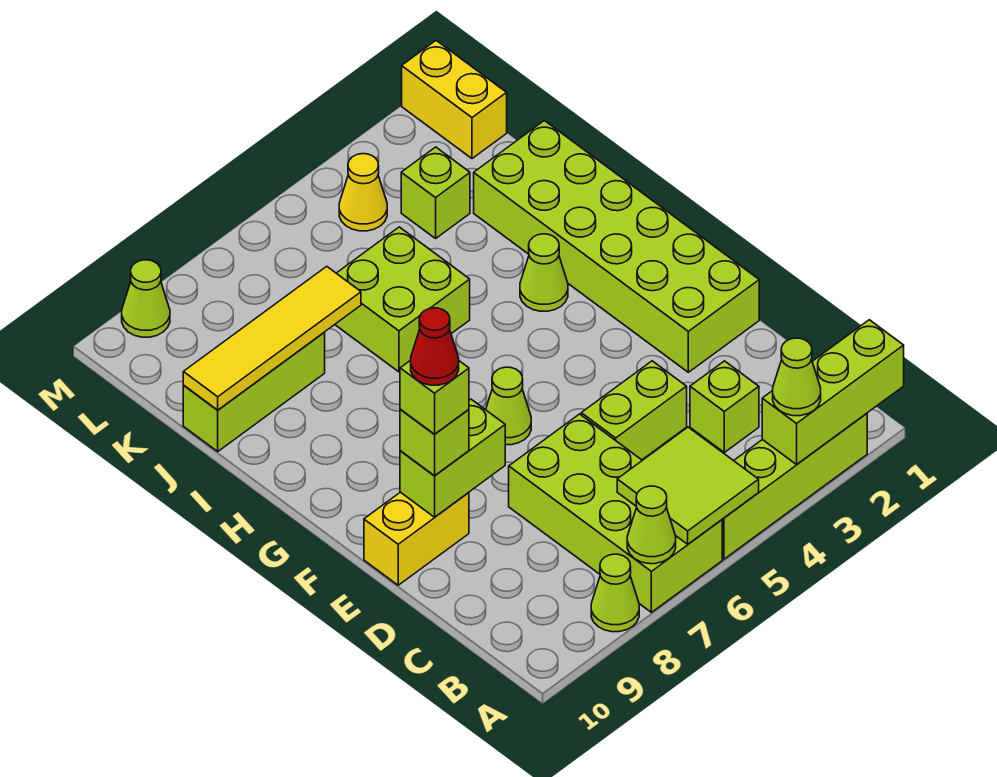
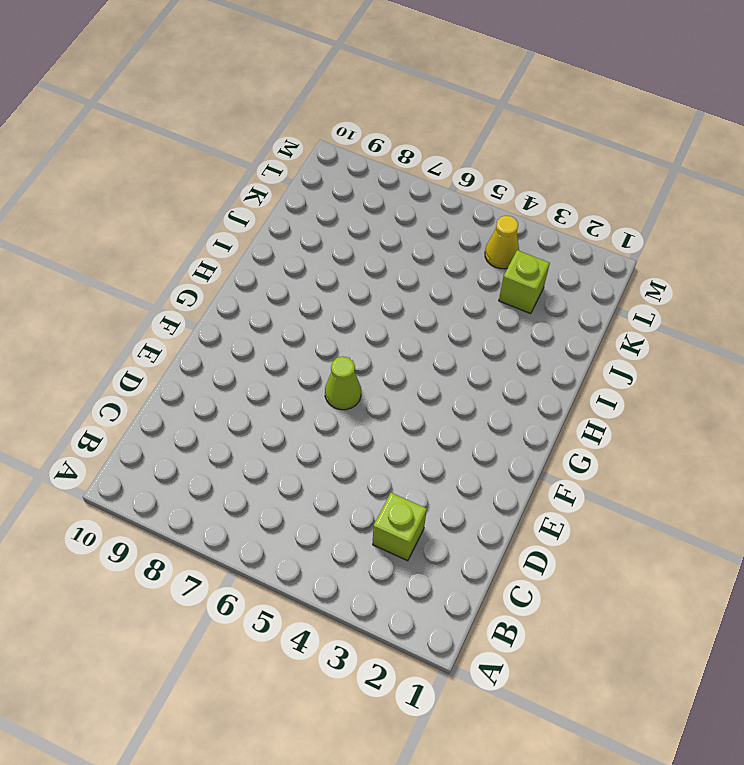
none -> lime 1x4 brick [722,413,867,559]
none -> lime 2x4 brick [509,414,722,612]
none -> lime 1x1 cone [591,554,639,632]

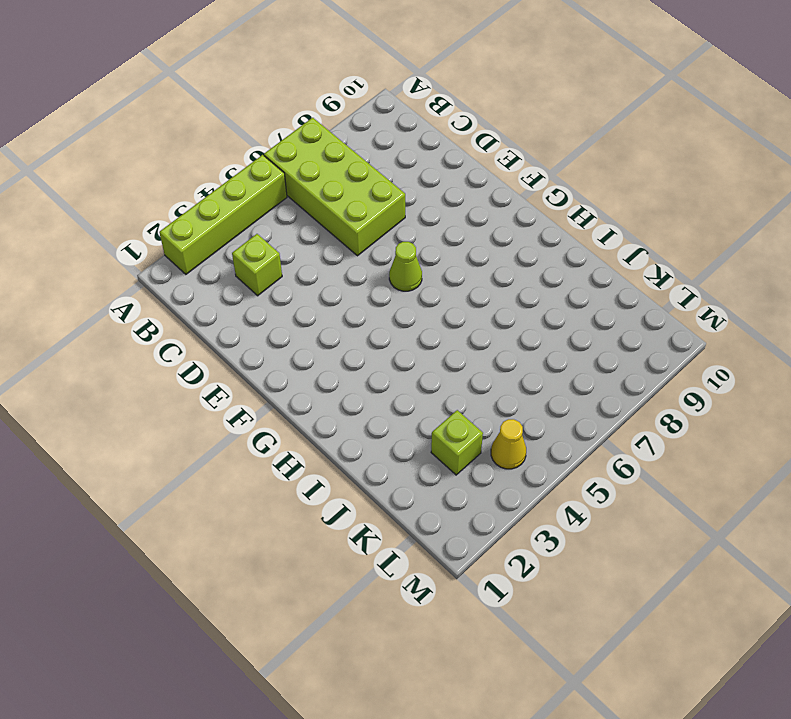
none -> lime 1x1 cone [591,554,639,632]
none -> lime 1x2 brick [581,361,687,460]
none -> lime 2x6 brick [474,121,759,372]

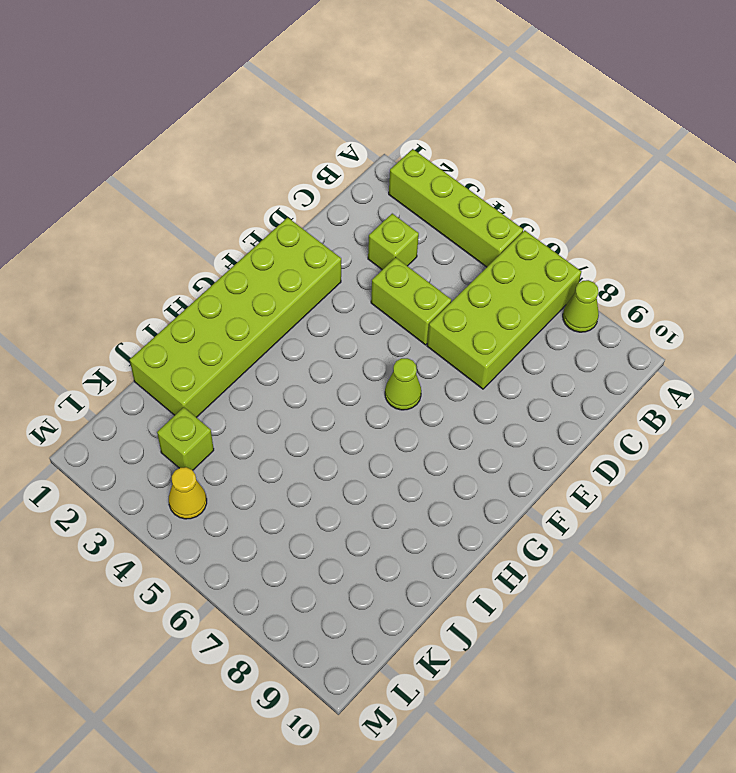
none -> yellow 1x2 brick [364,492,469,585]
none -> lime 1x1 cone [520,234,568,311]
none -> lime 2x2 brick [335,227,470,372]

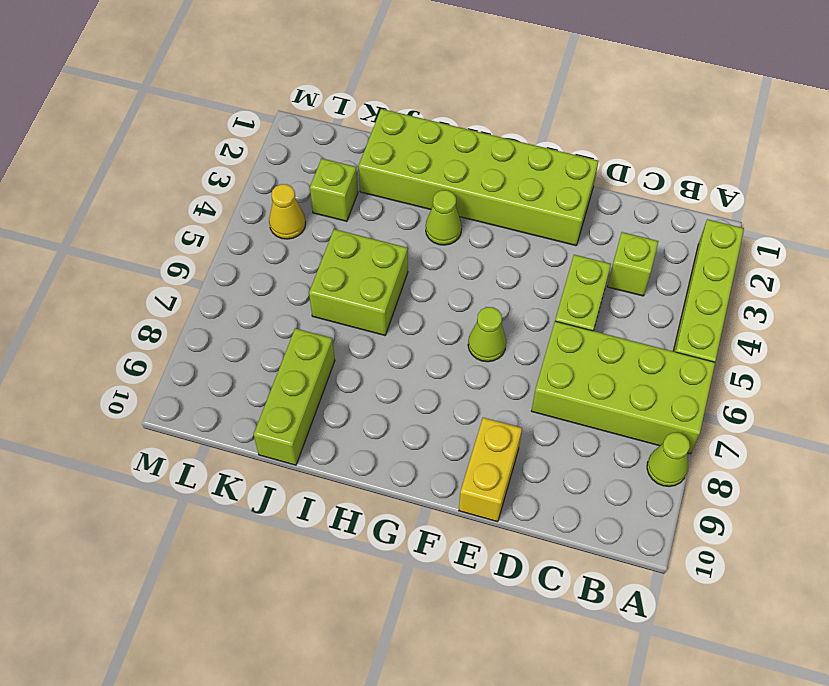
none -> yellow 1x2 brick [402,41,507,158]
none -> lime 1x1 cone [122,260,170,337]
none -> lime 1x3 brick [762,320,904,464]

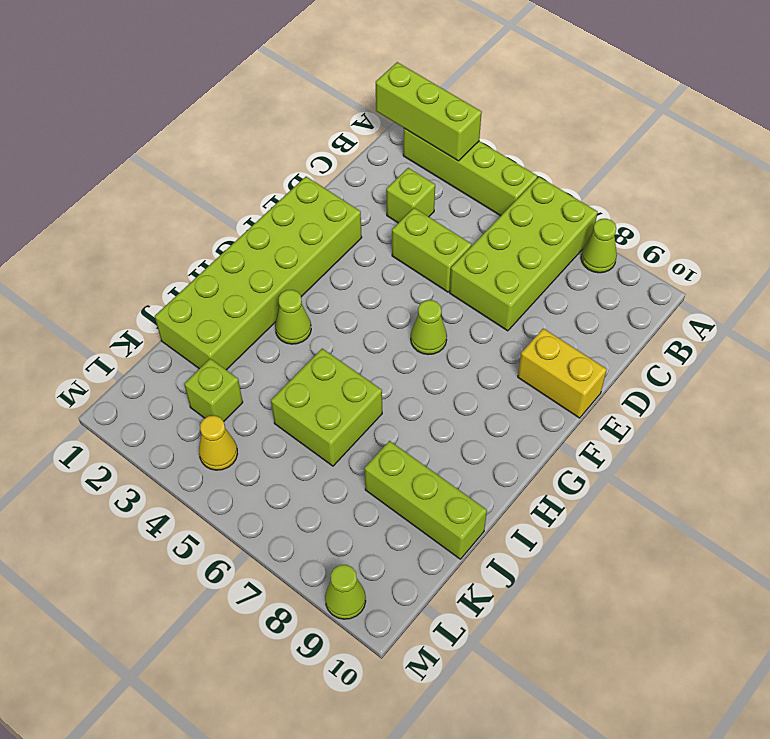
none -> yellow 1x2 brick [402,41,507,158]
none -> lime 2x2 tile [617,427,759,544]
none -> lime 1x1 cone [627,486,676,564]

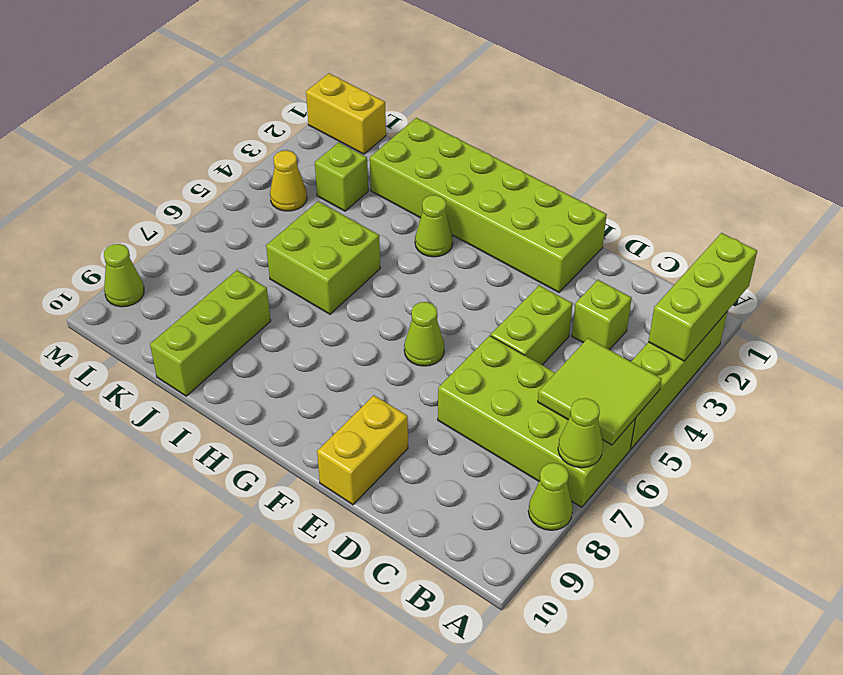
none -> lime 1x2 brick [400,399,505,517]
none -> yellow 1x4 tile [183,266,361,410]
none -> lime 1x1 cone [773,338,821,416]

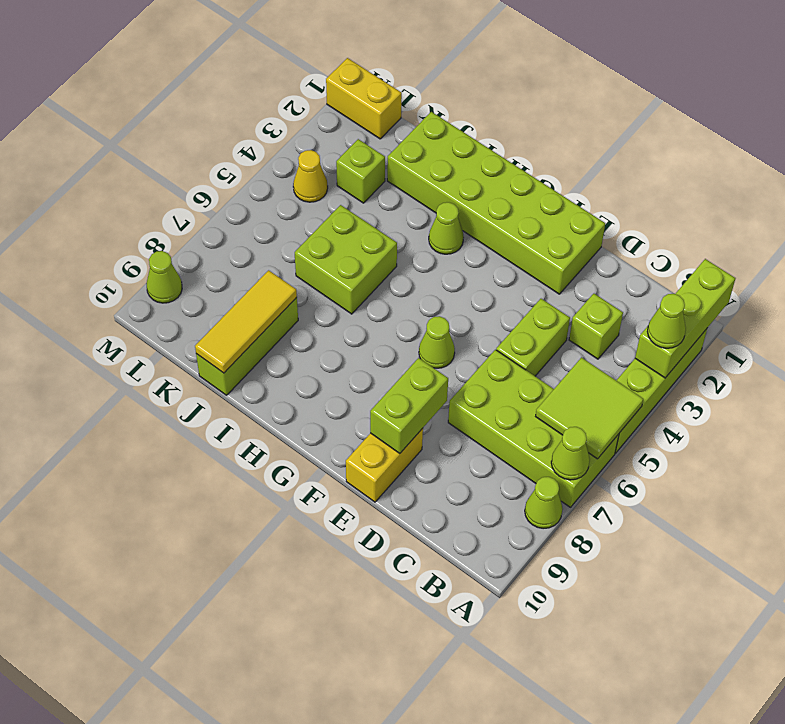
yellow 1x3 tile [195,270,297,373] -> yellow 1x4 tile [183,266,361,410]
none -> lime 1x1 brick [400,409,469,476]
none -> lime 1x1 brick [400,360,469,434]
none -> red 1x1 cone [411,308,459,385]

